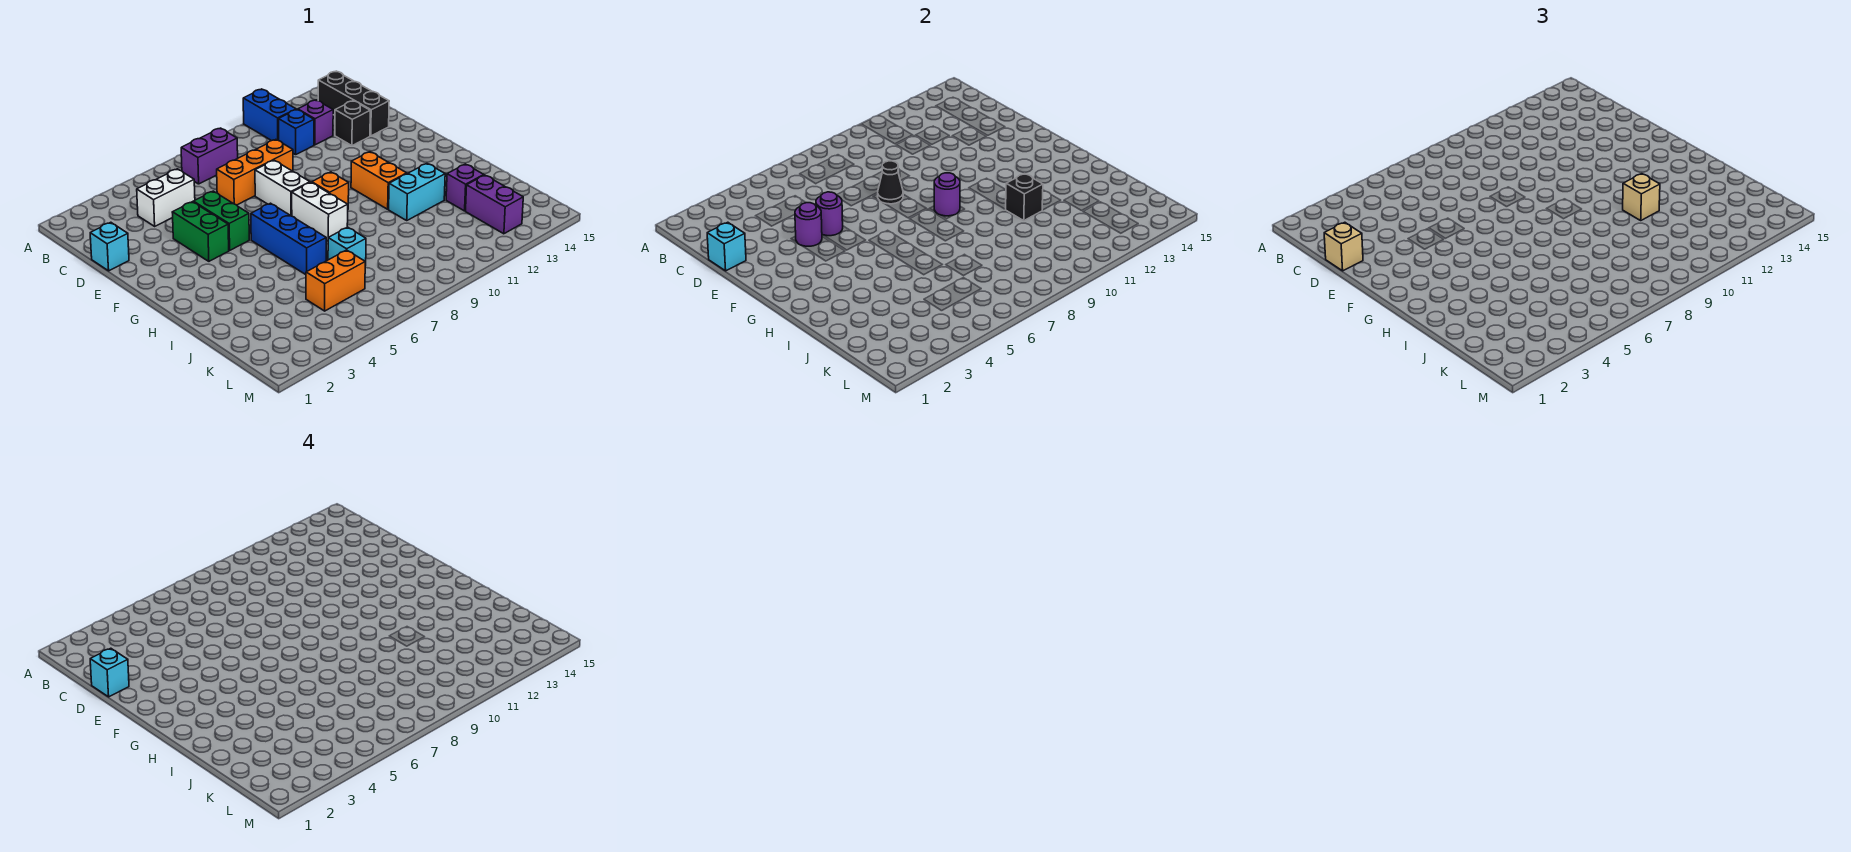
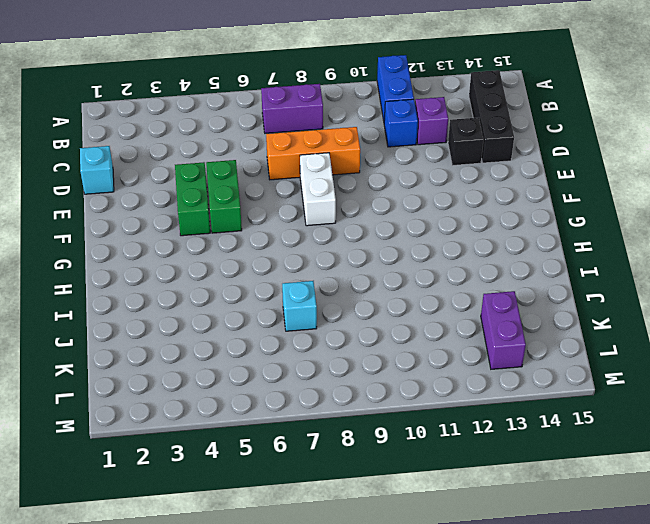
none -> white 1x2 brick [137,169,195,226]
none -> blue 1x3 brick [251,203,326,275]
none -> white 1x2 brick [292,182,348,241]
none -> orange 1x1 brick [312,172,349,204]

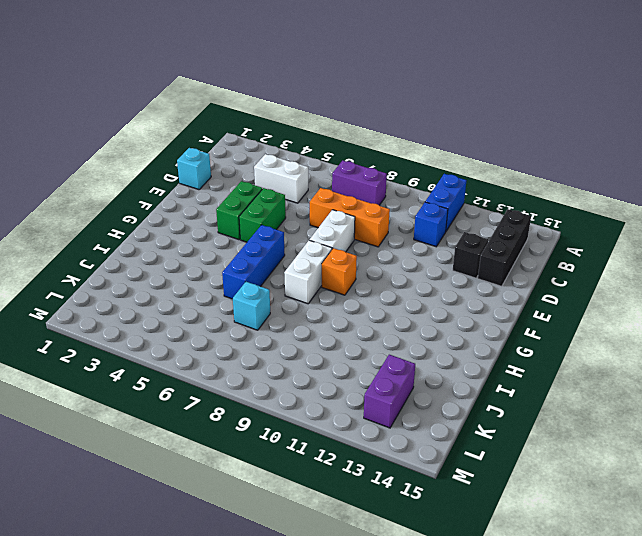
none -> purple 1x1 brick [298,100,333,145]
none -> orange 1x2 brick [351,152,407,209]
none -> cyan 1x2 brick [389,163,445,220]
none -> purple 1x1 brick [446,164,484,211]

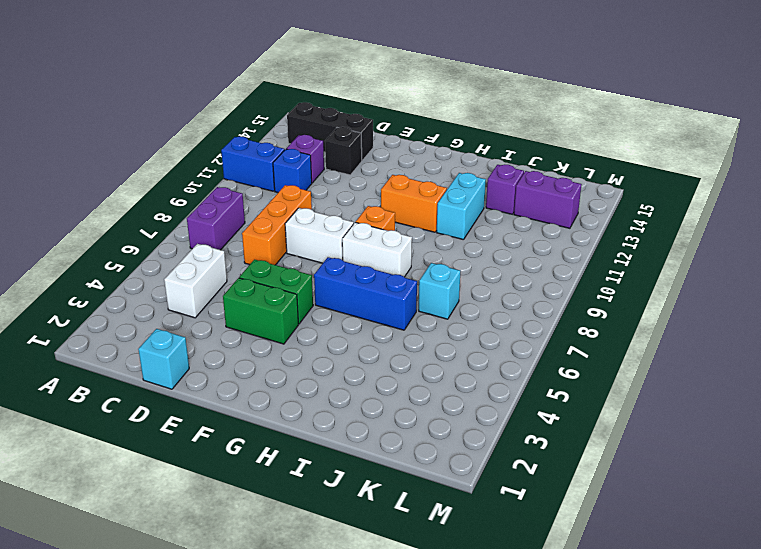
none -> orange 1x2 brick [306,250,365,311]
none -> cyan 1x1 brick [707,222,746,271]
none -> purple 1x1 round brick [795,203,822,246]
none -> purple 1x1 round brick [816,192,843,236]

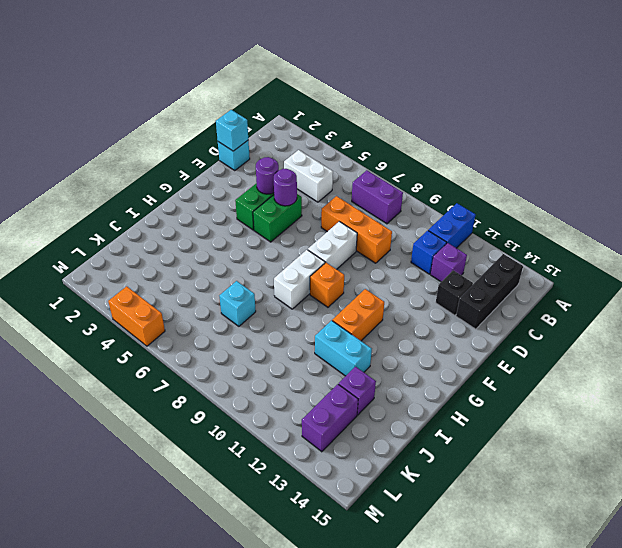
orange 1x2 brick [108,286,165,346] -> orange 1x2 brick moved to [306,250,365,311]
none -> blue 1x3 brick [251,203,326,275]
none -> black 1x1 cone [877,161,903,204]
none -> purple 1x1 round brick [934,173,960,216]
none -> black 1x1 brick [1006,174,1043,220]

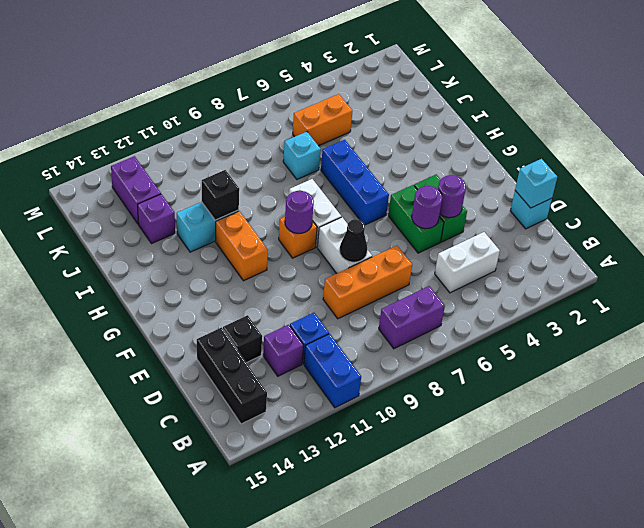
none -> tan 1x1 brick [1324,222,1363,271]
none -> tan 1x1 brick [1623,174,1660,220]
none -> cyan 1x1 brick [90,648,129,697]

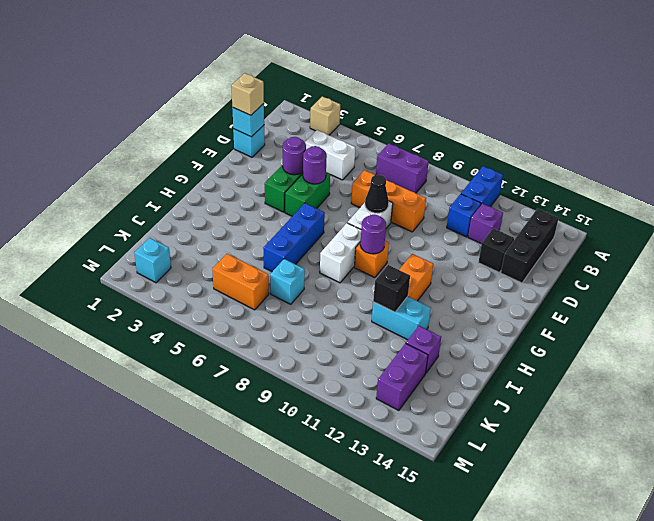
tan 1x1 brick [310,96,340,135] -> tan 1x1 brick moved to [1623,174,1660,220]
cyan 1x1 brick [134,238,171,283] -> cyan 1x1 brick moved to [90,648,129,697]

